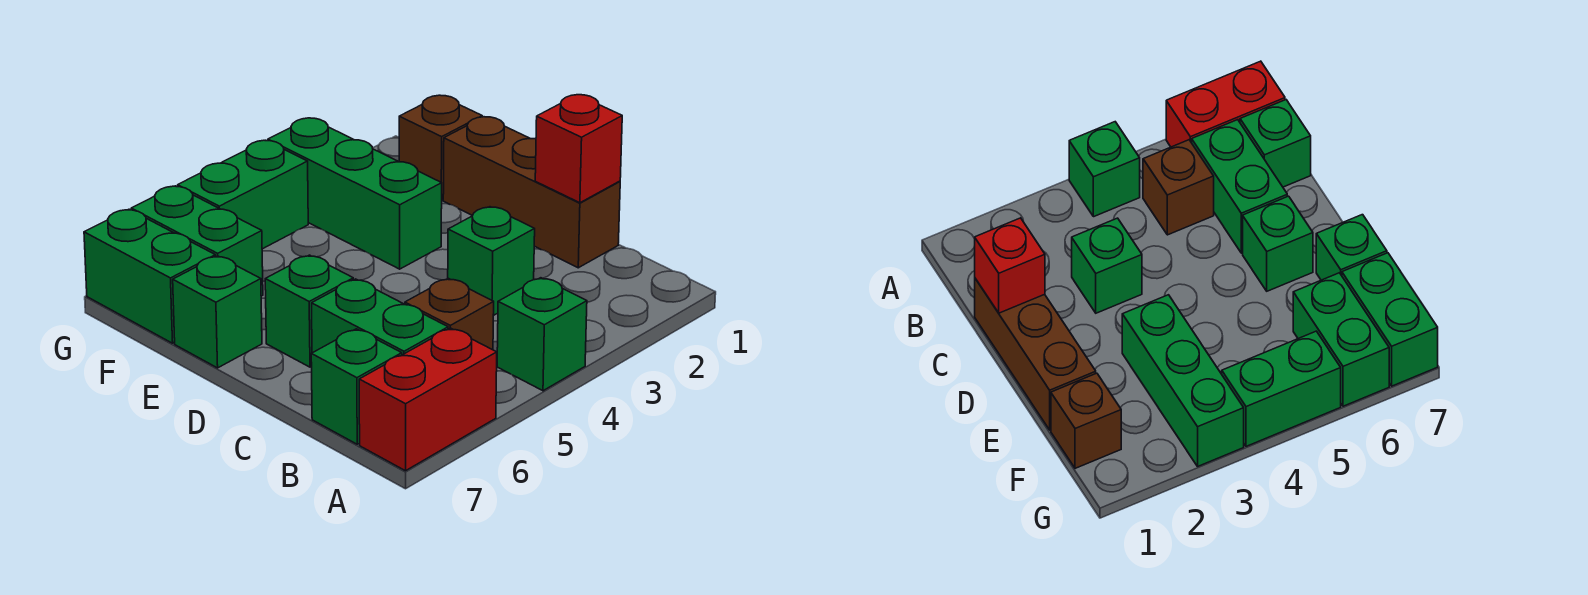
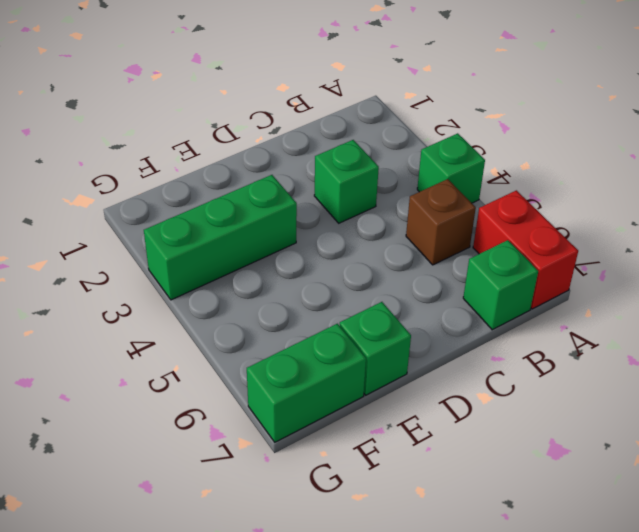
none -> green 1x2 brick [312,279,448,355]
none -> brown 1x3 brick [443,117,620,268]
none -> green 1x1 brick [265,255,353,367]

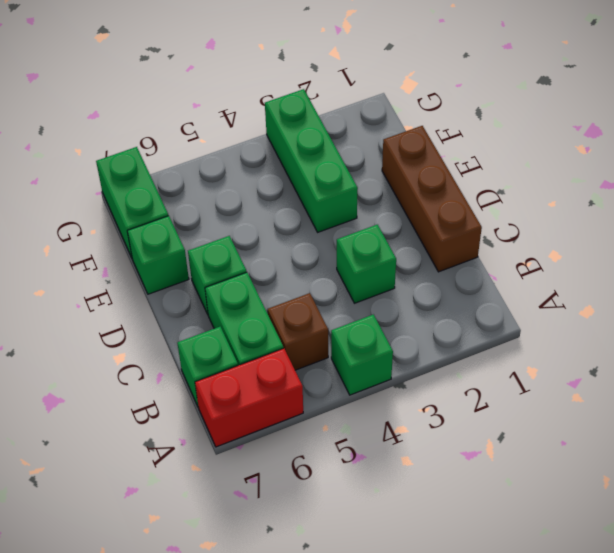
none -> brown 1x1 brick [399,95,482,200]
none -> green 1x2 brick [131,186,263,296]
none -> green 1x2 brick [178,140,308,249]

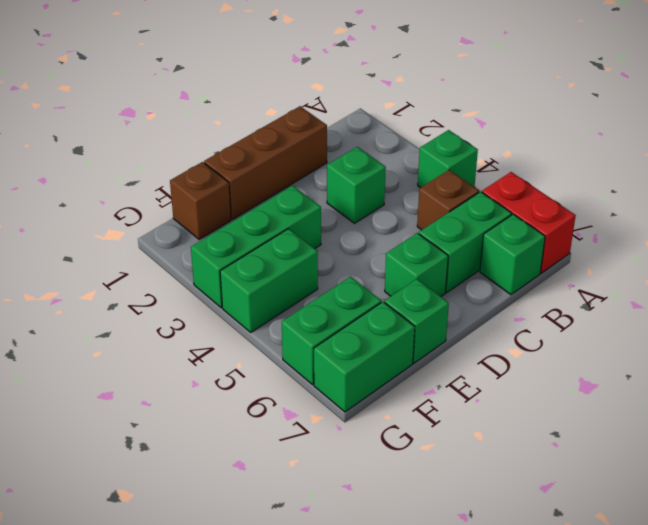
green 1x2 brick [220,229,318,332] -> green 1x2 brick turned to [178,140,308,249]
none -> red 1x1 brick [535,95,622,203]

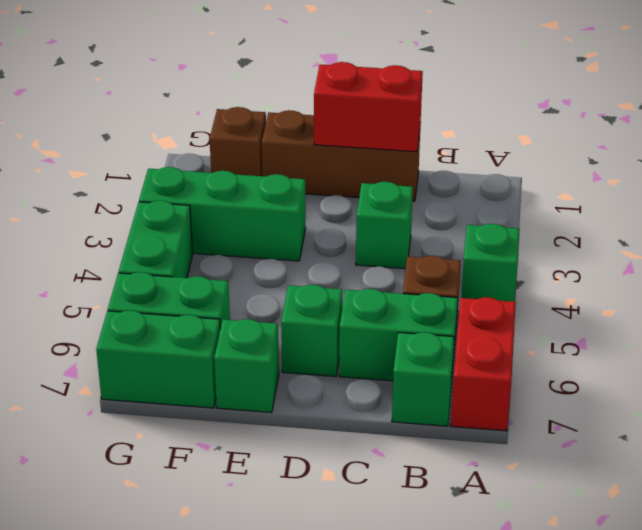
red 1x2 brick [314,62,423,152] -> red 1x1 brick [535,95,622,203]

